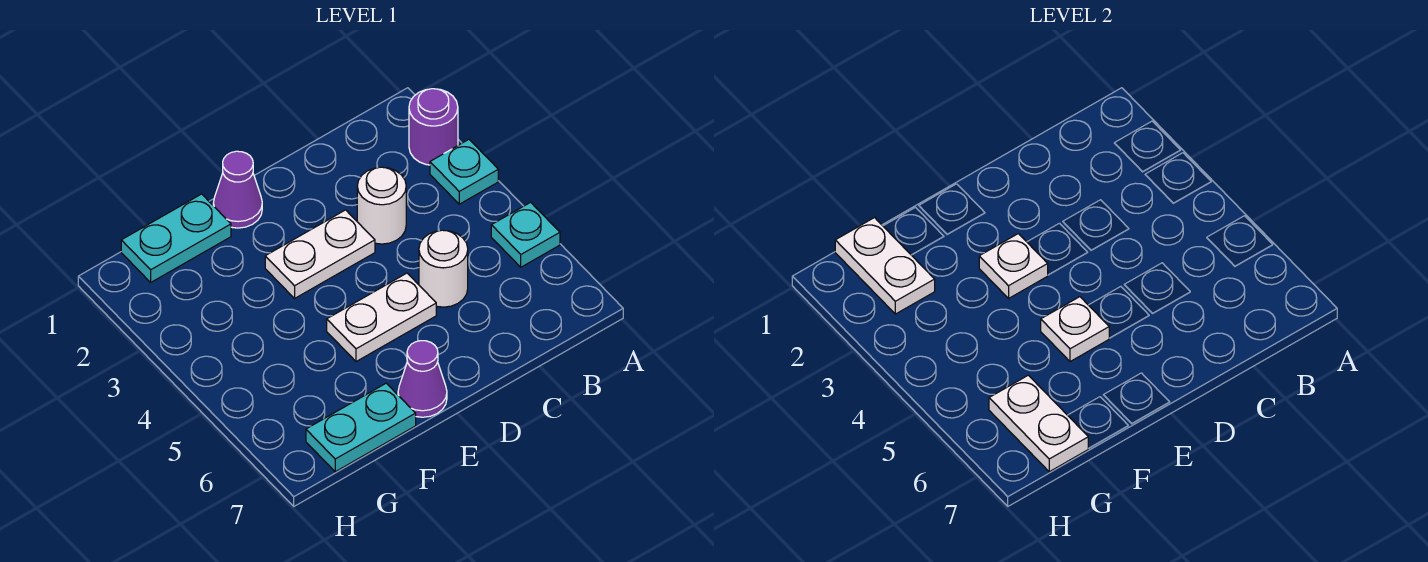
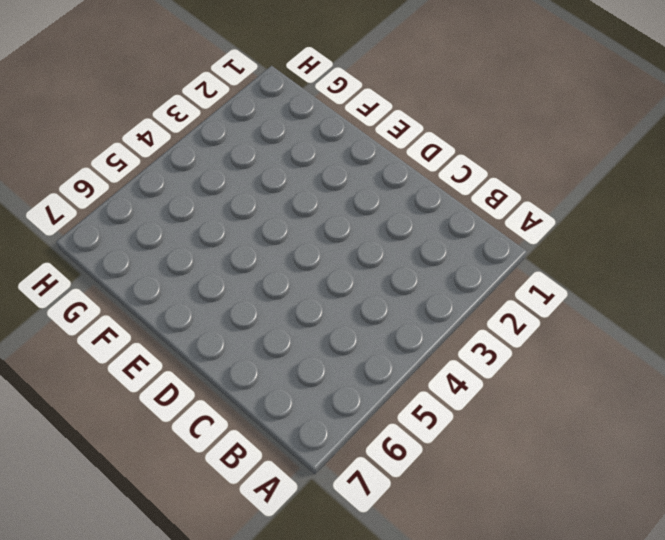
none -> purple 1x1 round brick [409,89,458,165]
none -> cyan 1x1 plate [430,140,498,204]
none -> cyan 1x1 plate [491,202,560,267]

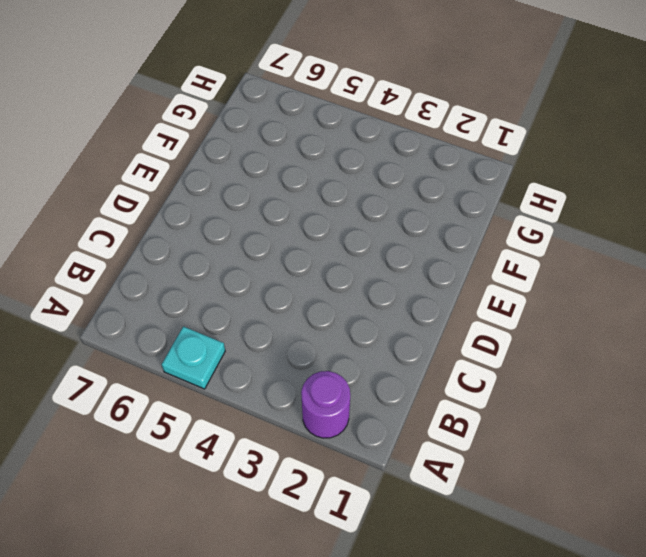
none -> cyan 1x1 plate [430,140,498,204]
none -> white 1x1 round brick [357,167,406,244]
none -> white 1x1 round brick [419,230,468,307]

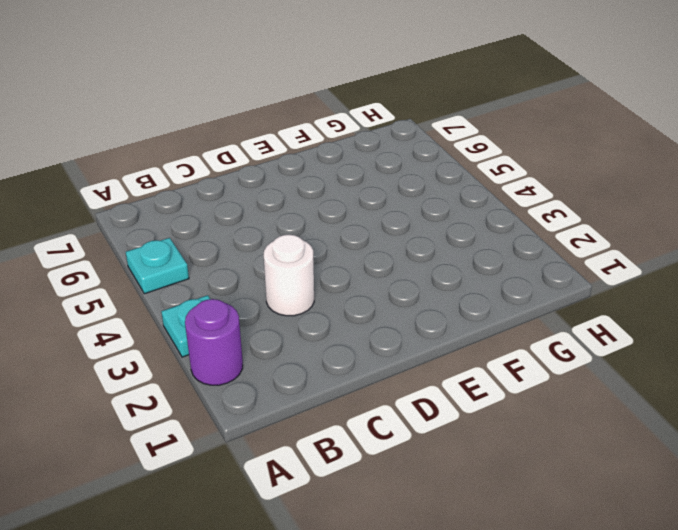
none -> white 1x1 round brick [419,230,468,307]
none -> white 1x2 plate [265,210,375,298]
none -> white 1x2 plate [327,273,436,362]

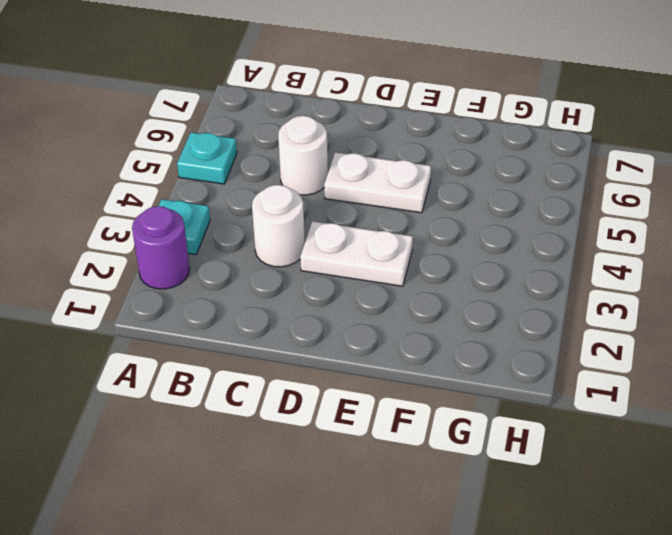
none -> purple 1x1 cone [213,151,262,228]
none -> purple 1x1 cone [398,341,447,417]
none -> cyan 1x2 plate [121,194,231,282]

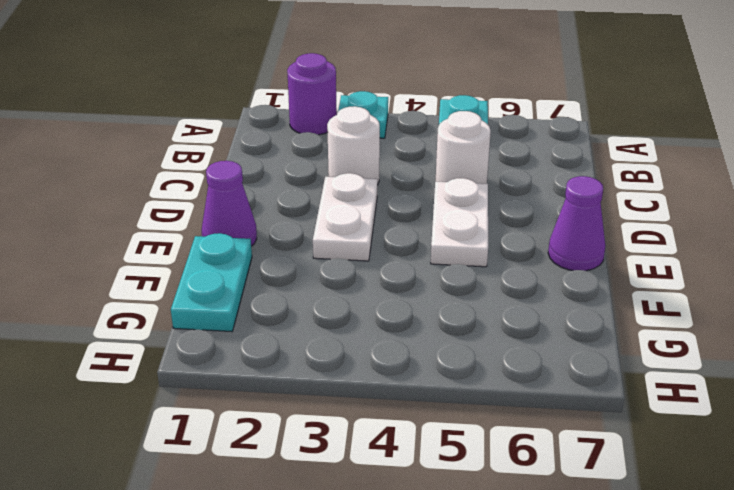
none -> cyan 1x2 plate [306,383,416,472]
none -> white 1x1 plate [979,234,1048,298]
none -> white 1x1 plate [1041,297,1109,362]

